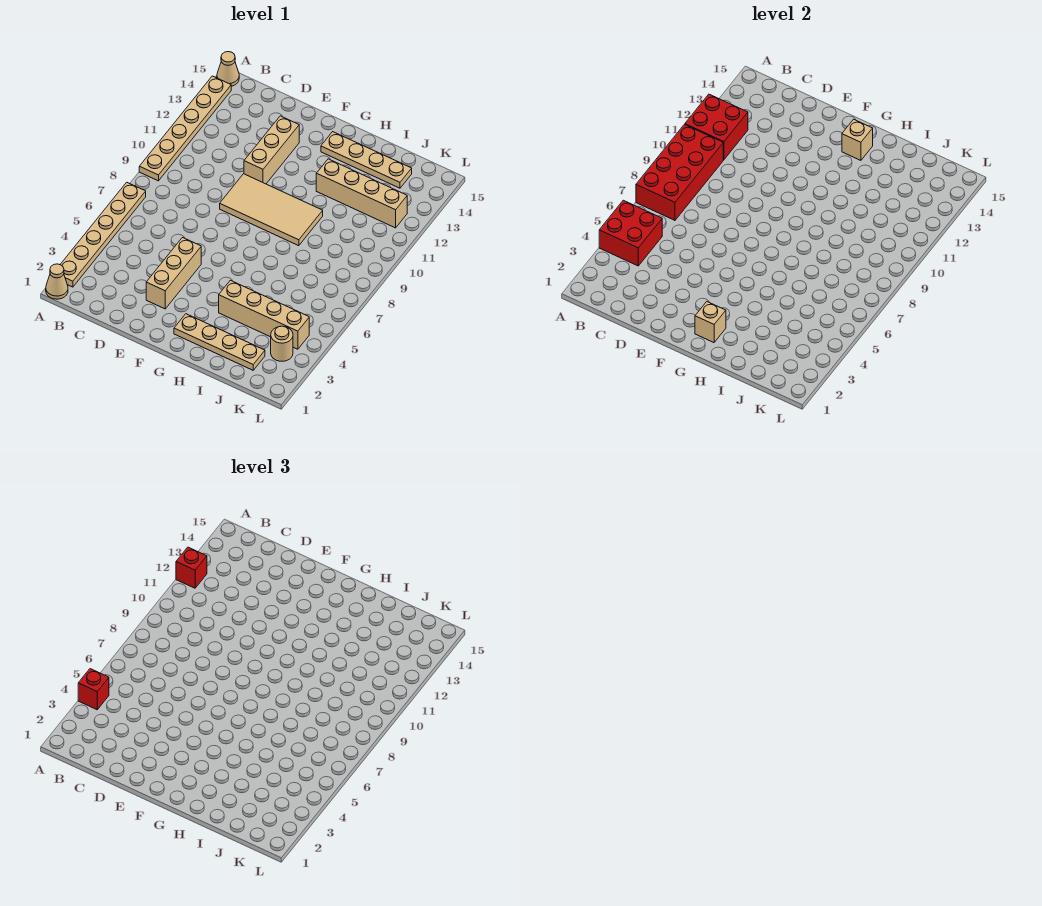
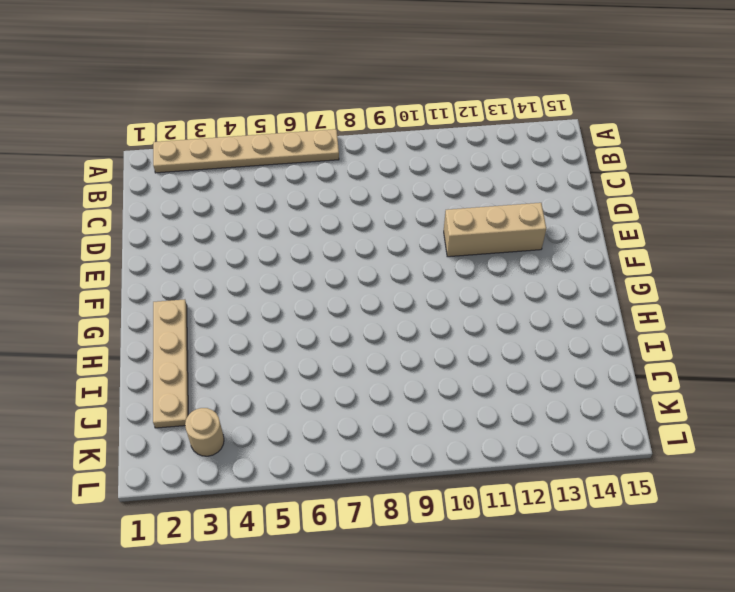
none -> tan 1x1 cone [46,264,68,299]
none -> tan 1x6 plate [139,76,231,181]
none -> tan 1x1 cone [217,52,239,86]

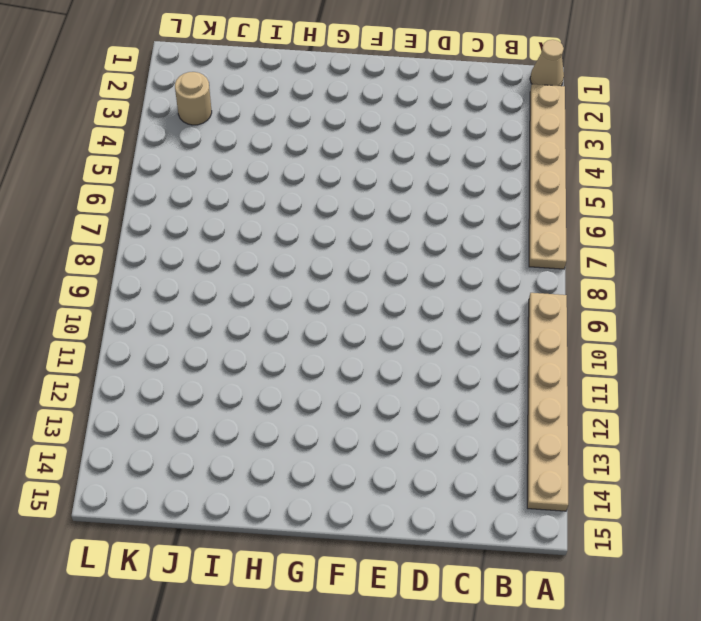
none -> tan 1x1 cone [217,52,239,86]
none -> tan 1x3 brick [146,238,201,309]
none -> tan 2x4 tile [220,174,323,246]

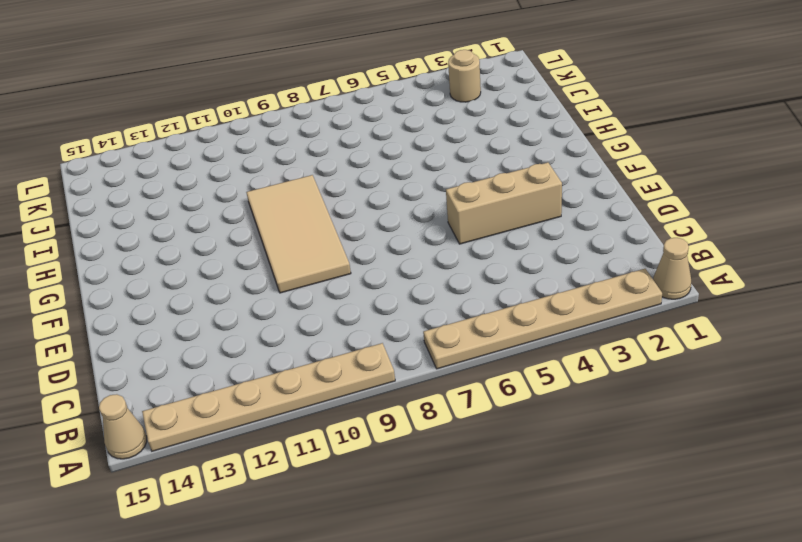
none -> tan 1x3 brick [244,116,299,184]
none -> tan 1x4 plate [174,314,265,370]
none -> tan 1x4 plate [321,132,412,188]

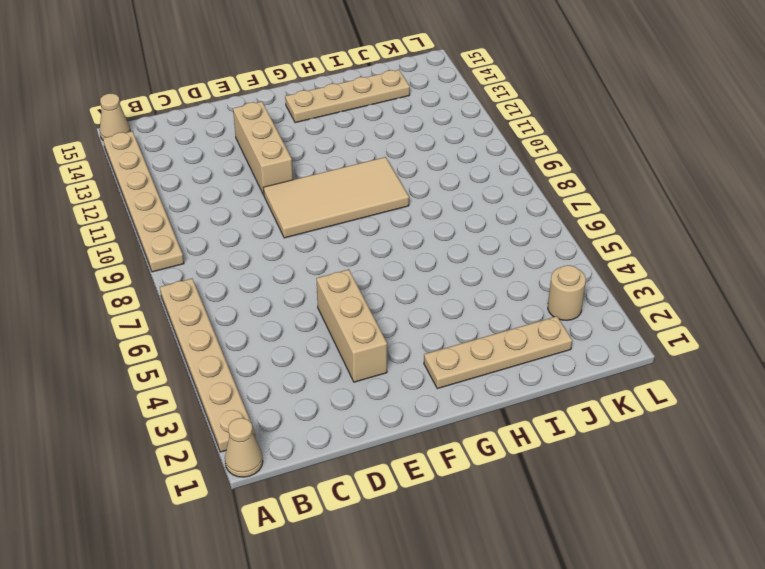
none -> tan 1x4 brick [219,280,309,349]
none -> tan 1x4 brick [316,159,407,228]
none -> red 2x2 brick [599,200,662,266]

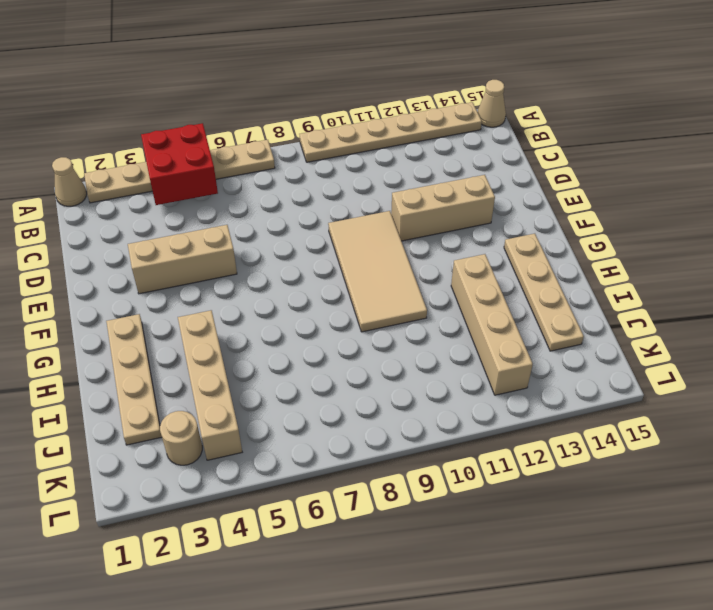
none -> red 2x4 brick [636,125,723,220]
none -> red 2x2 brick [685,94,748,160]
none -> tan 1x1 brick [695,302,726,343]

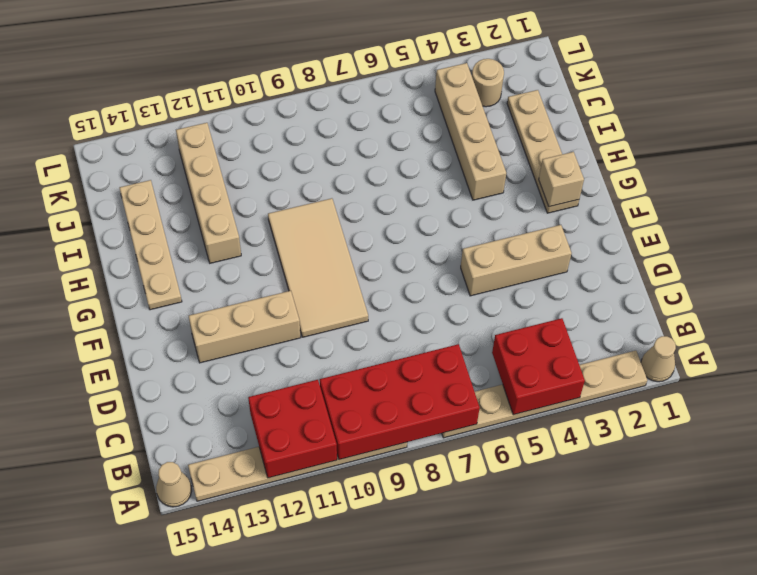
none -> tan 1x1 brick [842,119,873,160]
none -> red 1x1 brick [78,669,109,710]
none -> red 1x1 brick [176,547,207,588]

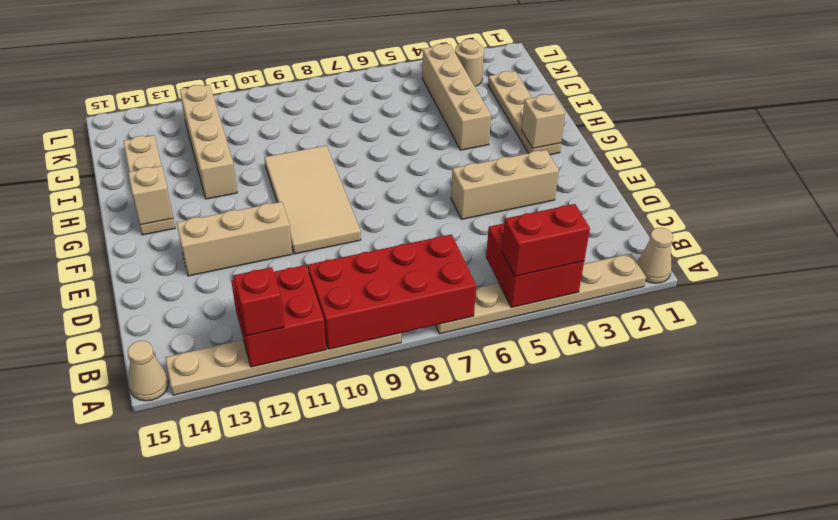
red 1x2 brick [502,204,590,276] -> red 1x1 brick [78,669,109,710]

